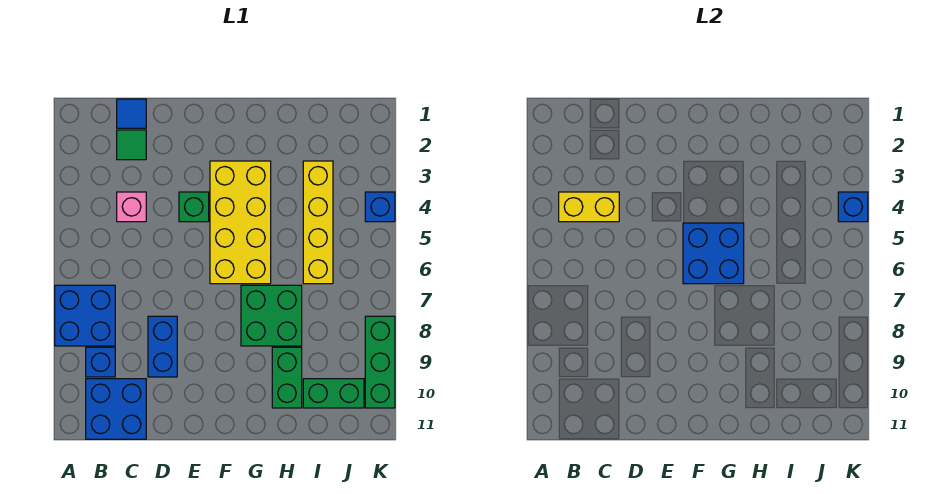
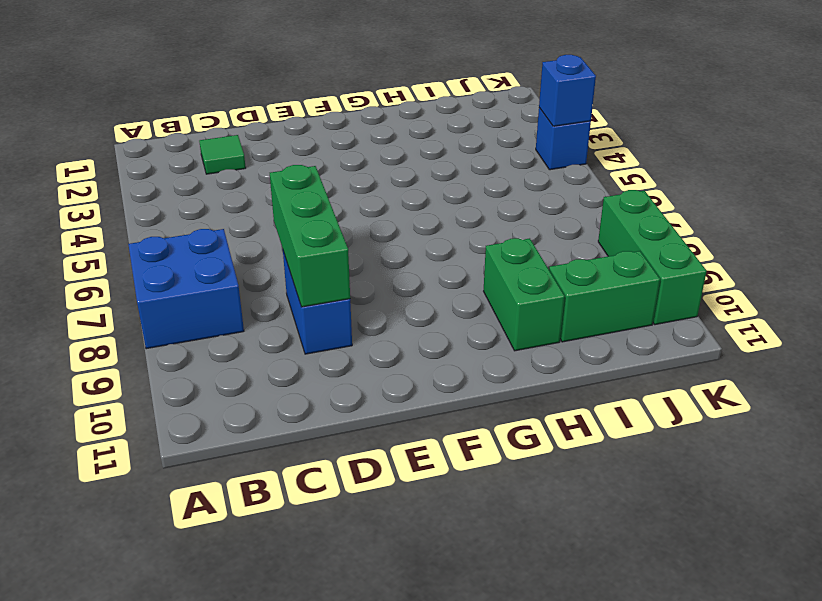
green 1x3 brick [270,165,350,307] -> none
none -> blue 1x1 brick [86,347,115,377]
none -> blue 2x2 brick [86,379,146,439]
none -> blue 1x1 tile [117,99,146,128]

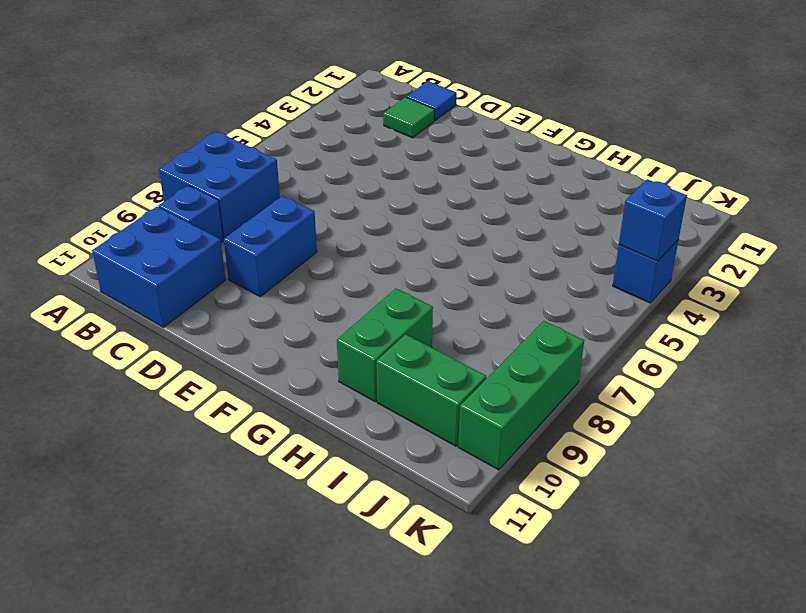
none -> pink 1x1 brick [117,192,146,222]
none -> green 1x1 brick [179,192,209,222]
none -> yellow 2x4 brick [210,161,271,284]

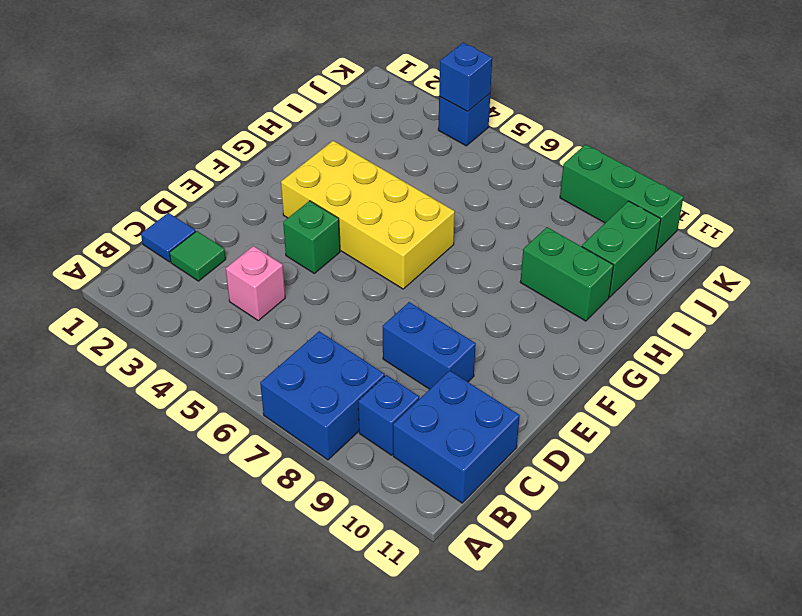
none -> green 2x2 brick [241,285,302,346]
none -> yellow 1x4 brick [303,161,333,284]
none -> yellow 1x2 brick [559,192,619,222]

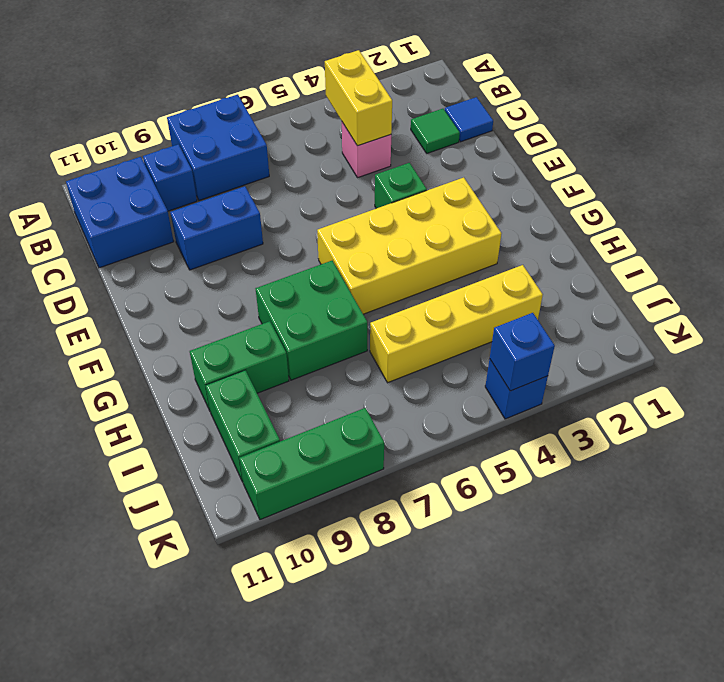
none -> blue 2x2 brick [683,223,744,284]

